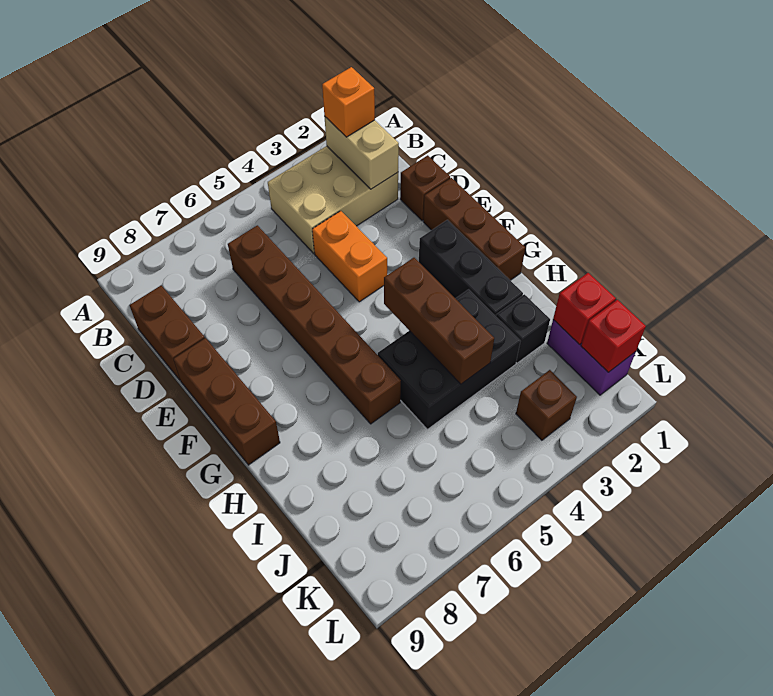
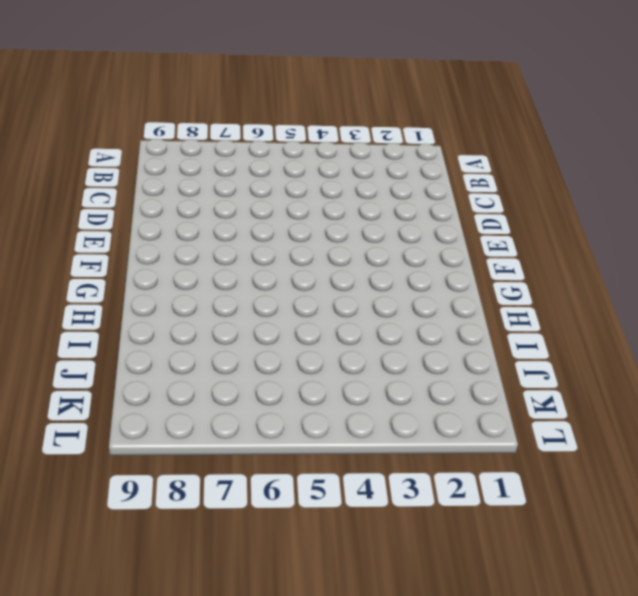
none -> tan 2x3 brick [268,146,398,253]
none -> brown 1x6 brick [228,225,401,424]
none -> brown 1x2 brick [130,286,205,380]

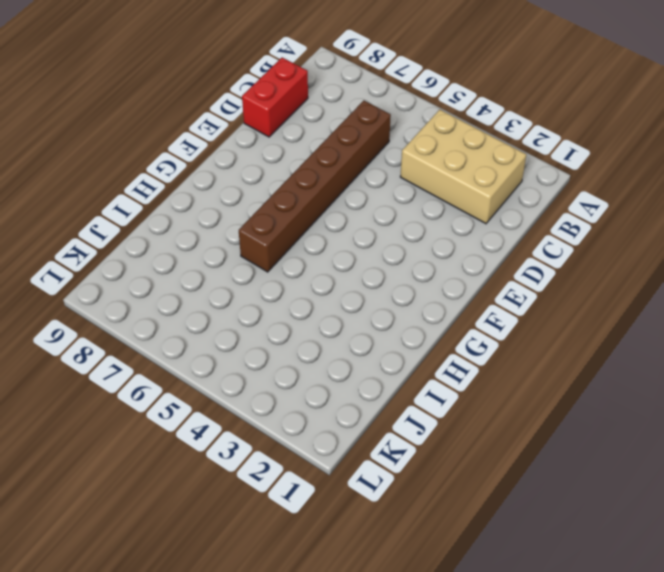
red 1x2 brick [242,58,308,137] -> brown 1x2 brick [130,286,205,380]
none -> brown 1x1 brick [400,155,450,221]
none -> orange 1x2 brick [312,211,387,302]
none -> brown 1x3 brick [423,178,525,280]

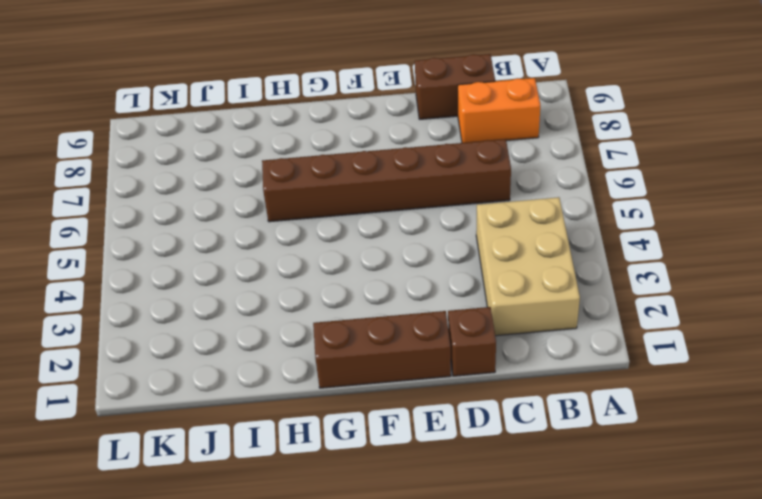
orange 1x2 brick [458,78,540,143] -> orange 1x2 brick moved to [312,211,387,302]
none -> brown 1x3 brick [174,338,280,465]
none -> black 1x3 brick [419,220,523,316]
none -> black 2x3 brick [378,289,521,429]

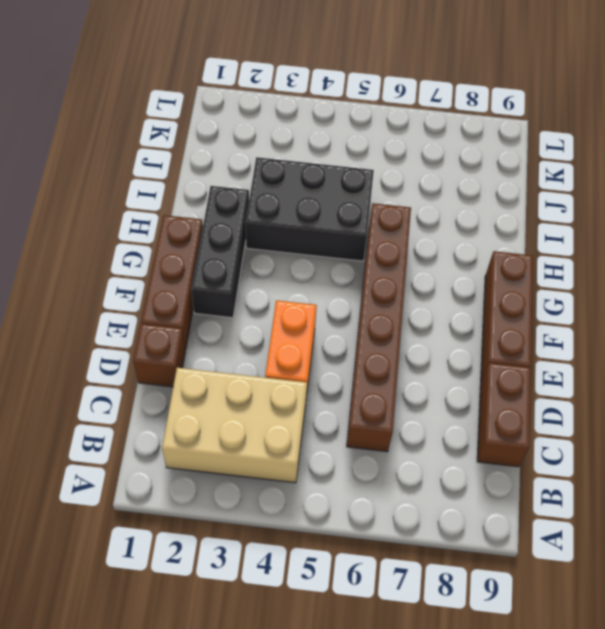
none -> black 1x1 brick [496,294,550,363]
none -> purple 1x2 brick [547,320,636,395]
none -> brown 1x1 brick [516,370,577,440]

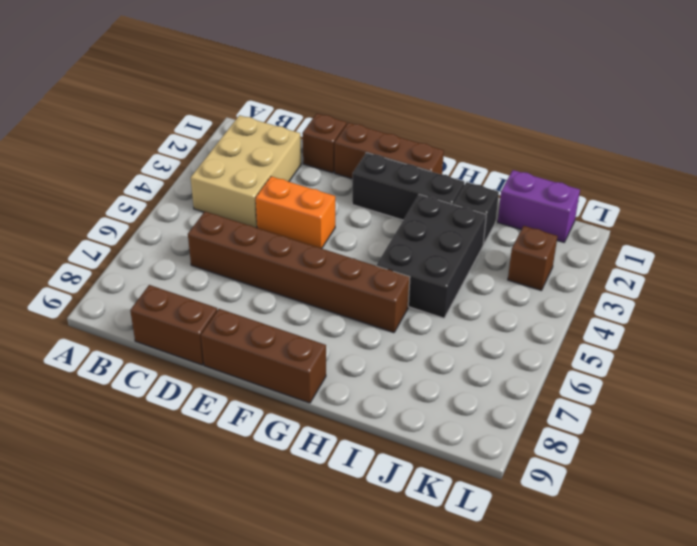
none -> tan 1x2 brick [324,116,399,189]
none -> brown 1x3 brick [384,258,494,384]
none -> red 1x1 brick [553,273,616,345]

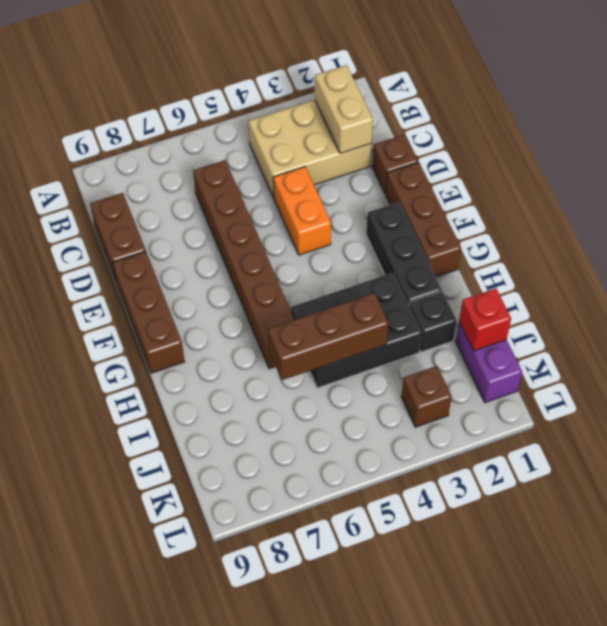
brown 1x3 brick [268,293,389,380] -> brown 1x3 brick turned to [384,258,494,384]
none -> red 1x1 brick [581,300,646,372]
none -> orange 1x1 brick [322,67,375,137]

